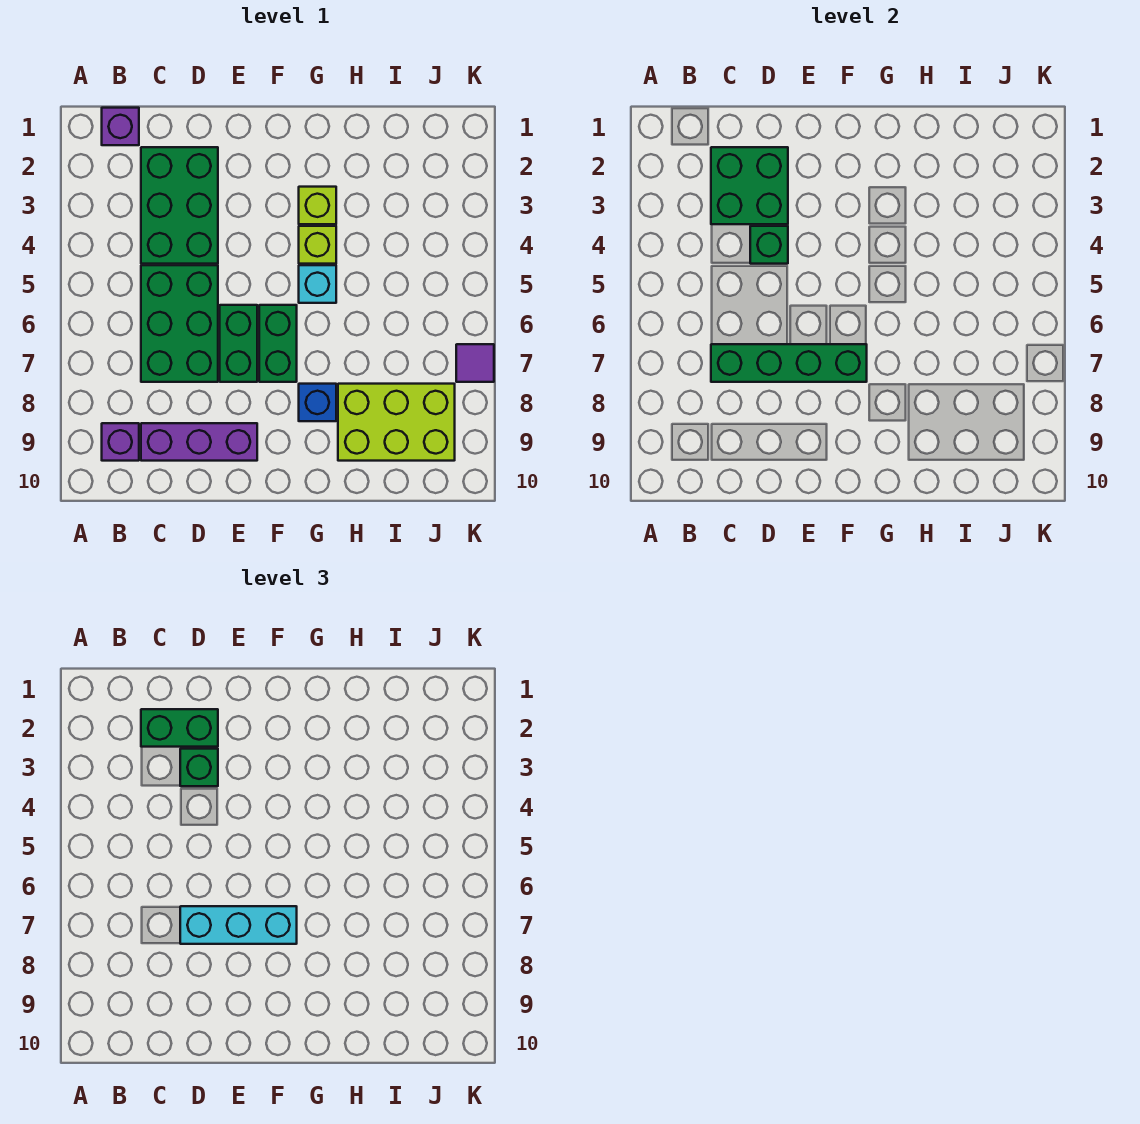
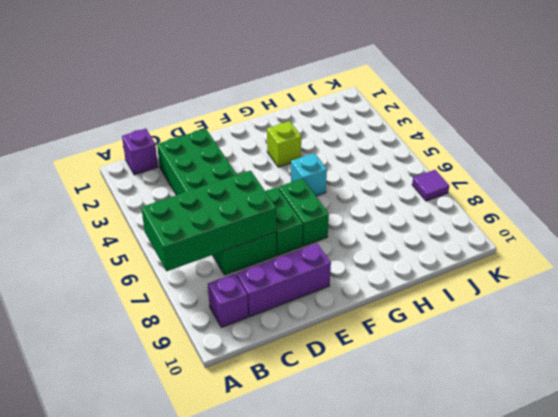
green 2x4 brick [141,171,276,271] -> green 1x4 brick [711,344,867,382]
none -> lime 1x1 brick [299,226,336,264]
none -> blue 1x1 brick [299,384,336,421]
none -> lime 2x3 brick [338,384,455,461]

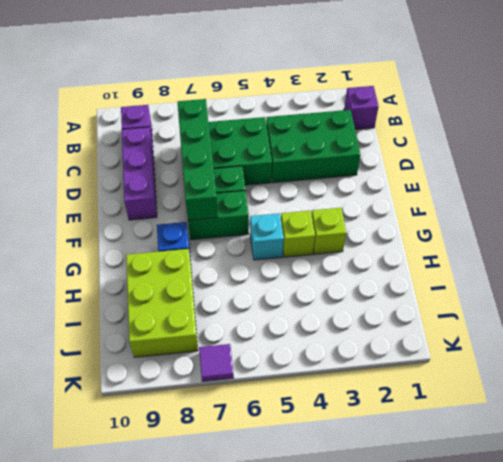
none -> green 2x2 brick [711,147,788,224]
none -> green 1x1 brick [750,226,788,264]
none -> green 1x2 brick [141,709,218,747]

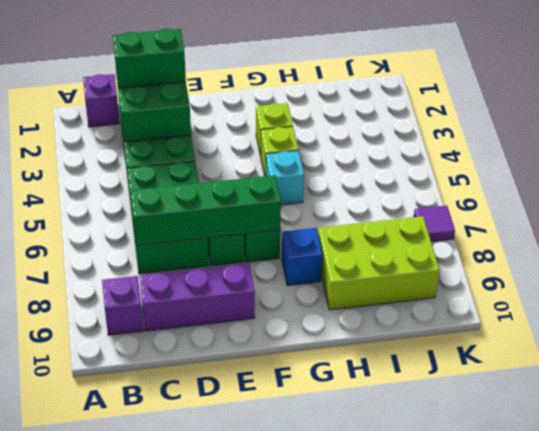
none -> green 1x1 brick [750,226,788,264]
none -> green 1x1 brick [180,749,218,786]
none -> cyan 1x3 brick [180,906,297,944]

